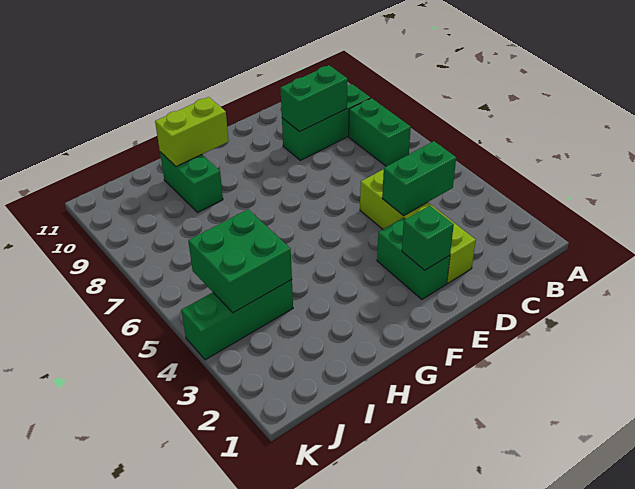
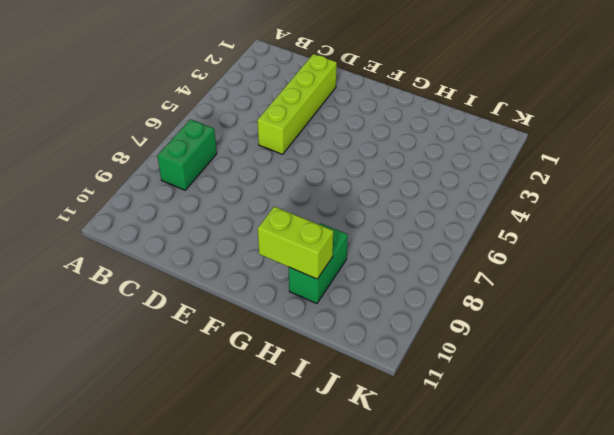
none -> green 1x3 brick [282,84,370,160]
none -> green 1x2 brick [377,218,450,299]

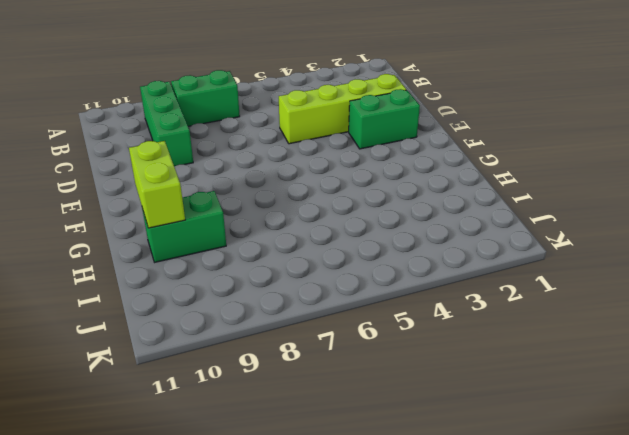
none -> green 1x3 brick [181,280,293,360]
none -> green 1x2 brick [382,141,456,216]

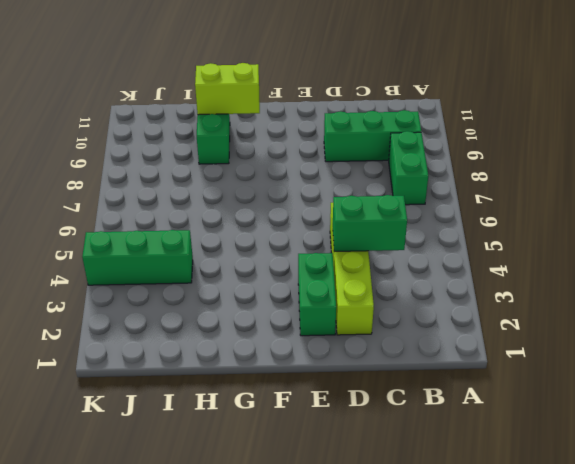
none -> green 1x2 brick [281,65,347,132]
none -> green 1x1 brick [402,206,454,270]

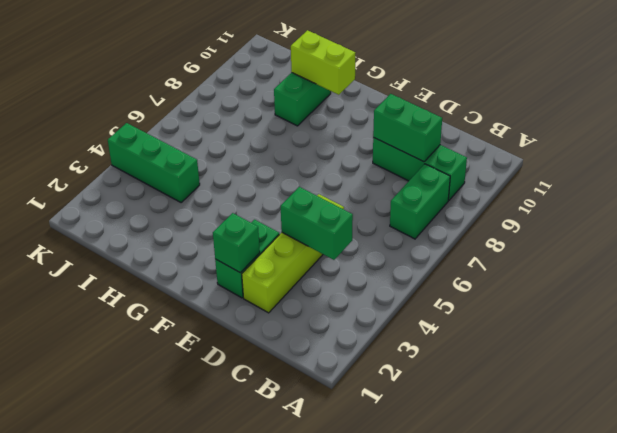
none -> green 2x2 brick [188,209,292,313]

